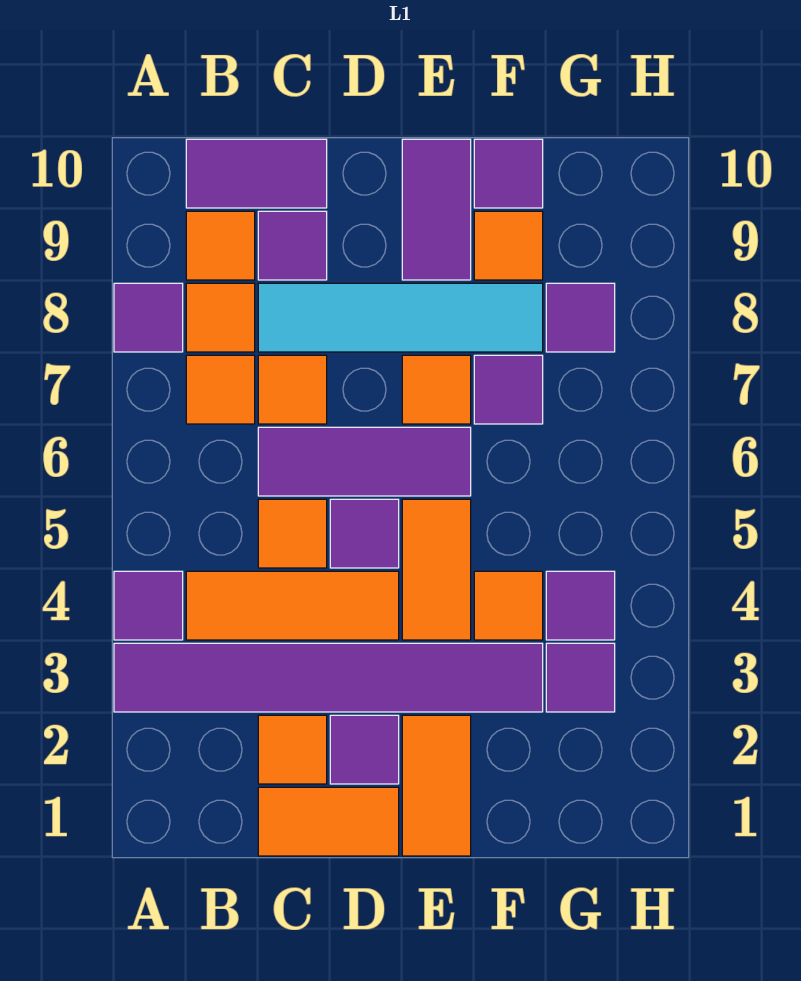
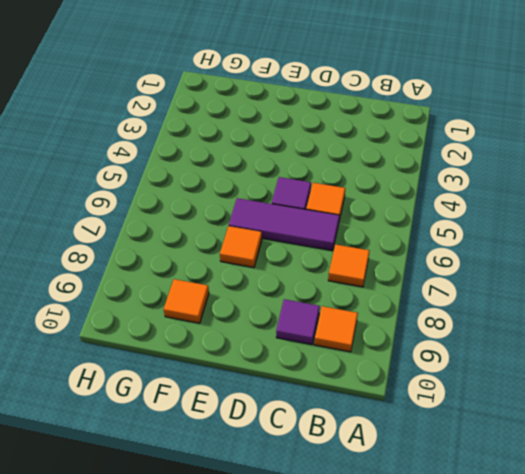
none -> purple 1x6 tile [114,643,543,712]
none -> purple 1x1 tile [114,571,183,640]
none -> purple 1x1 tile [114,283,183,352]

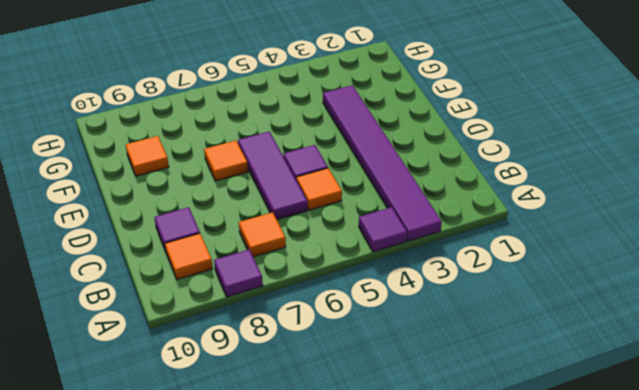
none -> orange 1x3 tile [186,571,399,640]
none -> orange 1x1 tile [186,283,255,352]
none -> purple 1x2 tile [186,139,327,208]

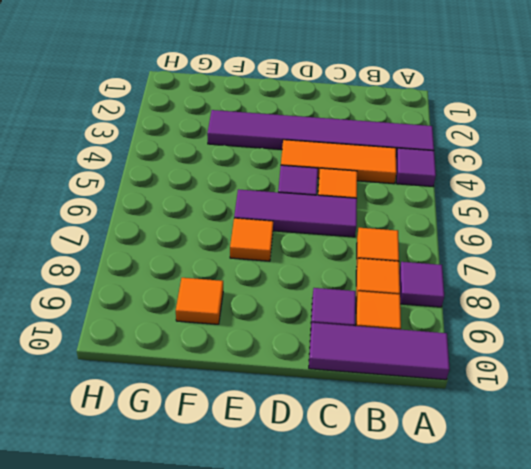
purple 1x3 tile [309,323,450,380] -> purple 1x2 tile [186,139,327,208]
none -> orange 1x2 tile [258,787,399,856]
none -> orange 1x1 tile [258,715,327,784]
none -> orange 1x1 tile [258,355,327,424]

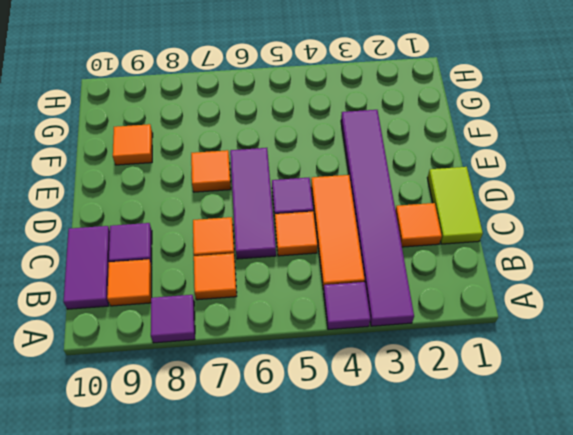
lime 1x2 tile [427,167,483,244] -> orange 1x2 tile [258,787,399,856]
none -> orange 1x1 tile [186,283,255,352]
none -> cyan 1x4 tile [258,283,543,352]
none -> purple 1x1 tile [330,715,399,784]

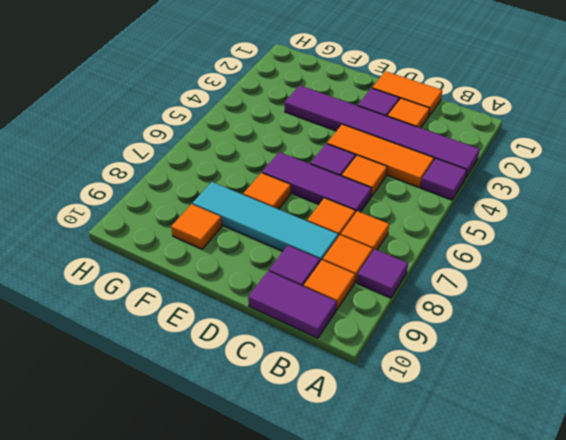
none -> orange 1x2 tile [402,715,471,856]
none -> orange 1x2 tile [402,499,471,640]
none -> purple 1x2 tile [402,139,471,280]

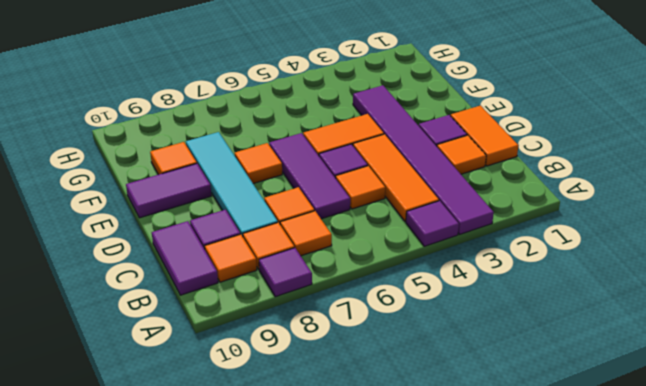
none -> orange 1x2 tile [402,715,471,856]
none -> orange 1x1 tile [474,571,543,640]
none -> purple 1x1 tile [474,355,543,424]

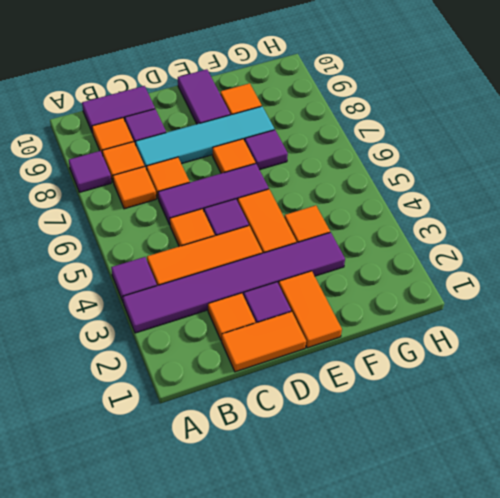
none -> purple 1x1 tile [474,139,543,208]
none -> purple 1x1 tile [546,643,615,712]
none -> purple 1x1 tile [546,571,615,640]

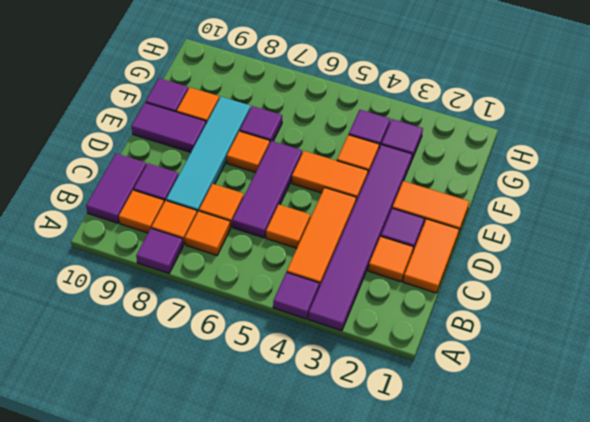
none -> purple 1x1 tile [330,499,399,568]
none -> purple 1x1 tile [546,283,615,352]

